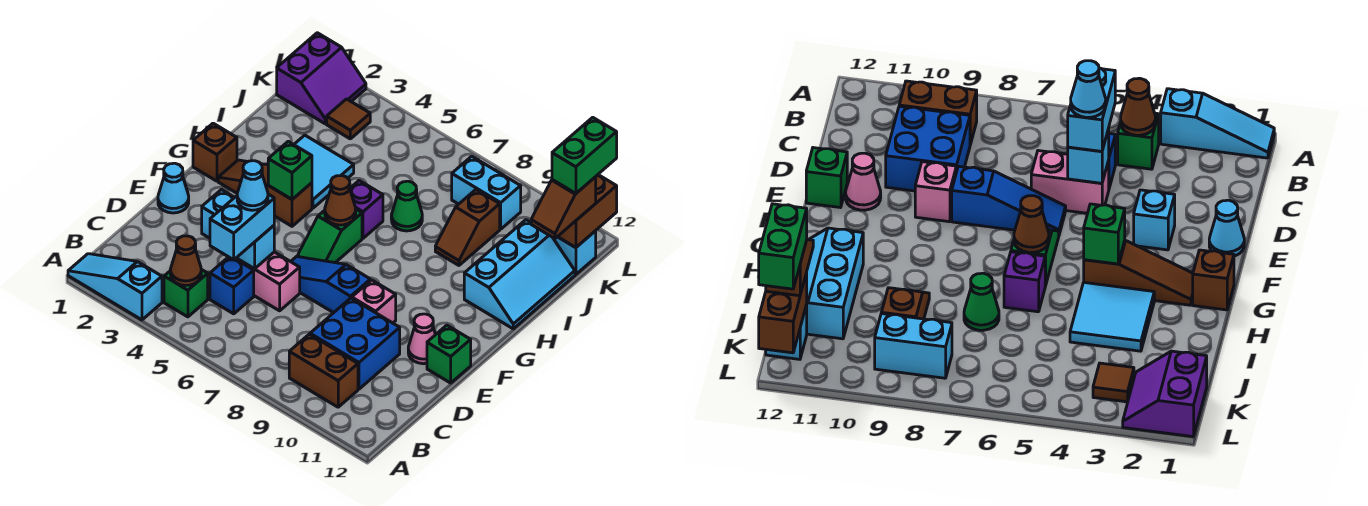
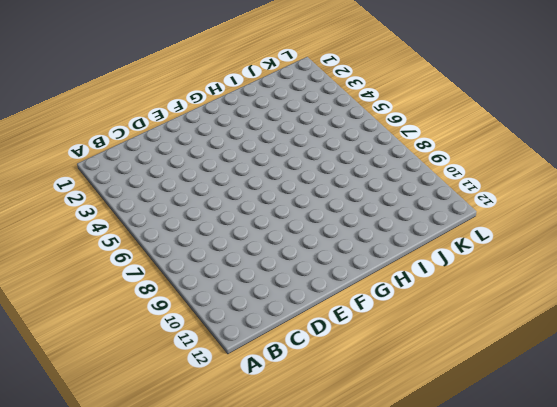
none -> cyan 1x3 slope [68,254,162,320]
none -> green 1x1 brick [164,269,208,317]
none -> brown 1x2 brick [289,334,358,407]
none -> blue 1x1 brick [210,257,254,314]

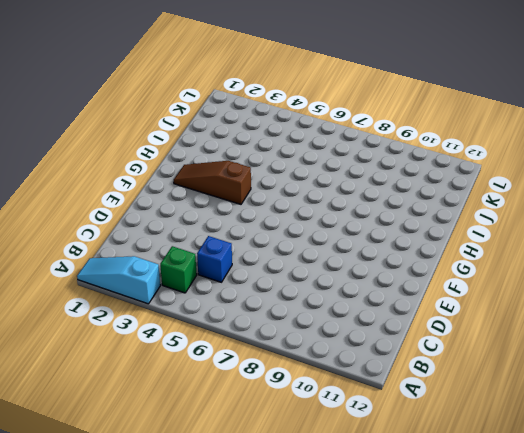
none -> brown 1x2 brick [289,334,358,407]
none -> blue 2x2 brick [310,298,400,389]
none -> pink 1x2 brick [236,252,300,311]
none -> cyan 1x1 cone [158,163,189,213]

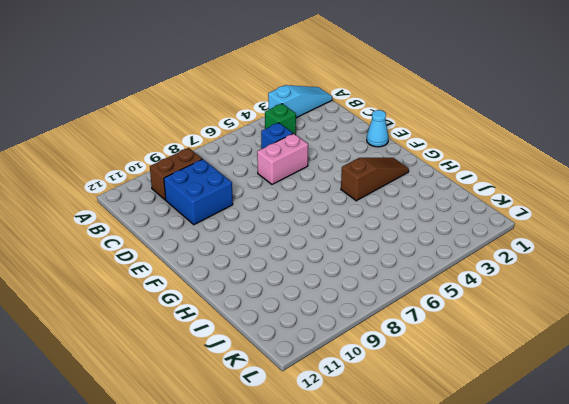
none -> cyan 1x1 brick [202,190,235,238]
none -> blue 1x3 slope [291,256,370,313]
none -> pink 1x1 brick [352,280,396,323]
none -> pink 1x1 cone [408,314,435,364]

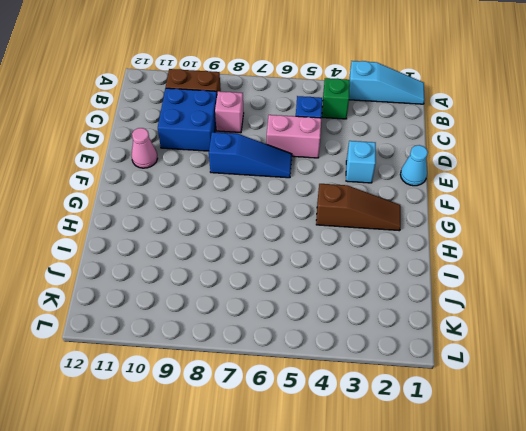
pink 1x1 brick [215,91,244,133] -> pink 1x1 brick moved to [352,280,396,323]
none -> green 1x1 brick [427,325,471,383]
none -> green 1x2 slope [298,209,362,263]
none -> brown 1x1 brick [193,123,237,181]
none -> cyan 2x2 tile [294,135,354,208]

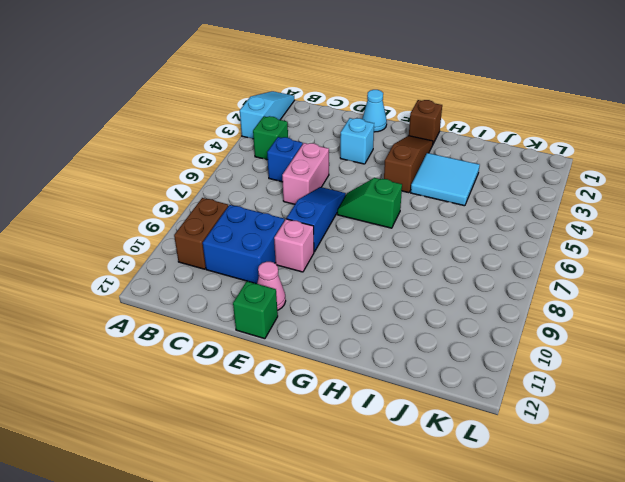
none -> purple 1x1 brick [350,181,383,238]
none -> cyan 2x3 slope [464,220,575,329]
none -> green 1x1 cone [391,181,422,231]
none -> brown 1x2 slope [435,190,500,265]

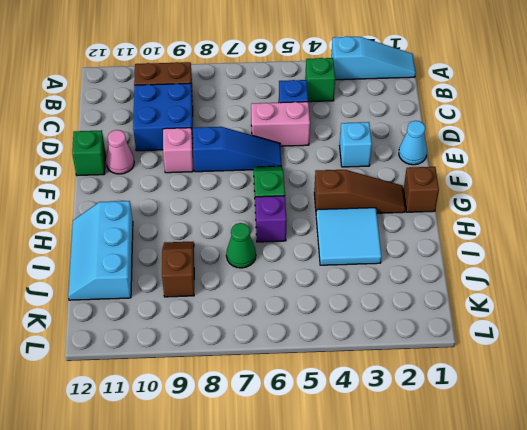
none -> purple 2x2 slope [277,33,366,124]
none -> brown 1x1 tile [327,99,370,139]
none -> cyan 1x2 brick [452,156,521,229]
none -> cyan 1x1 brick [553,231,596,275]

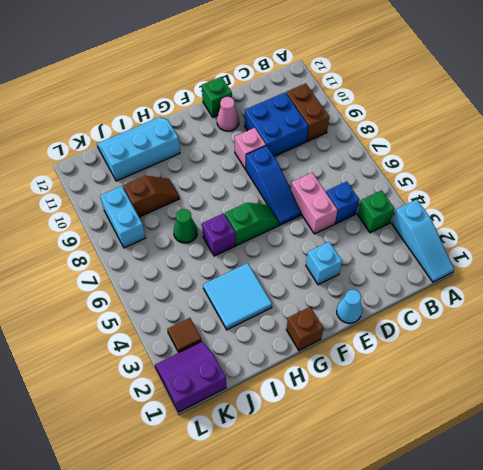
none -> brown 1x3 slope [218,160,312,226]
none -> cyan 1x1 brick [553,231,596,275]
none -> brown 1x1 cone [170,236,201,285]
none -> cyan 1x1 brick [237,226,274,269]

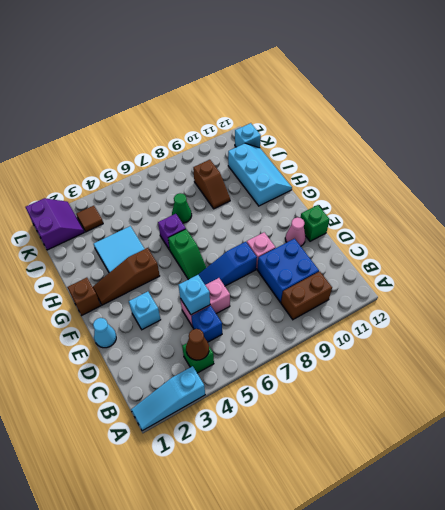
none -> cyan 1x2 brick [452,156,521,229]
none -> green 1x1 brick [268,141,312,199]
none -> brown 1x1 cone [325,175,356,225]
none -> brown 1x2 brick [558,175,617,248]

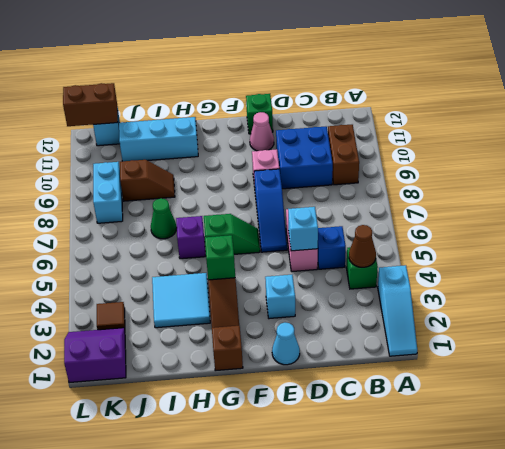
none -> brown 1x1 cone [325,175,356,225]
none -> cyan 1x2 brick [210,194,274,260]
none -> brown 1x2 slope [531,177,596,238]
none -> cyan 1x1 cone [237,161,268,210]

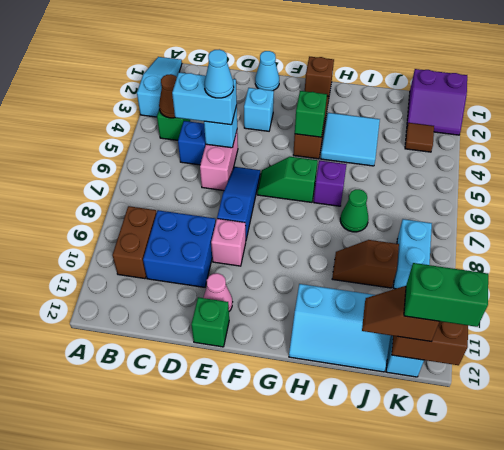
none -> brown 1x1 cone [325,175,356,225]

